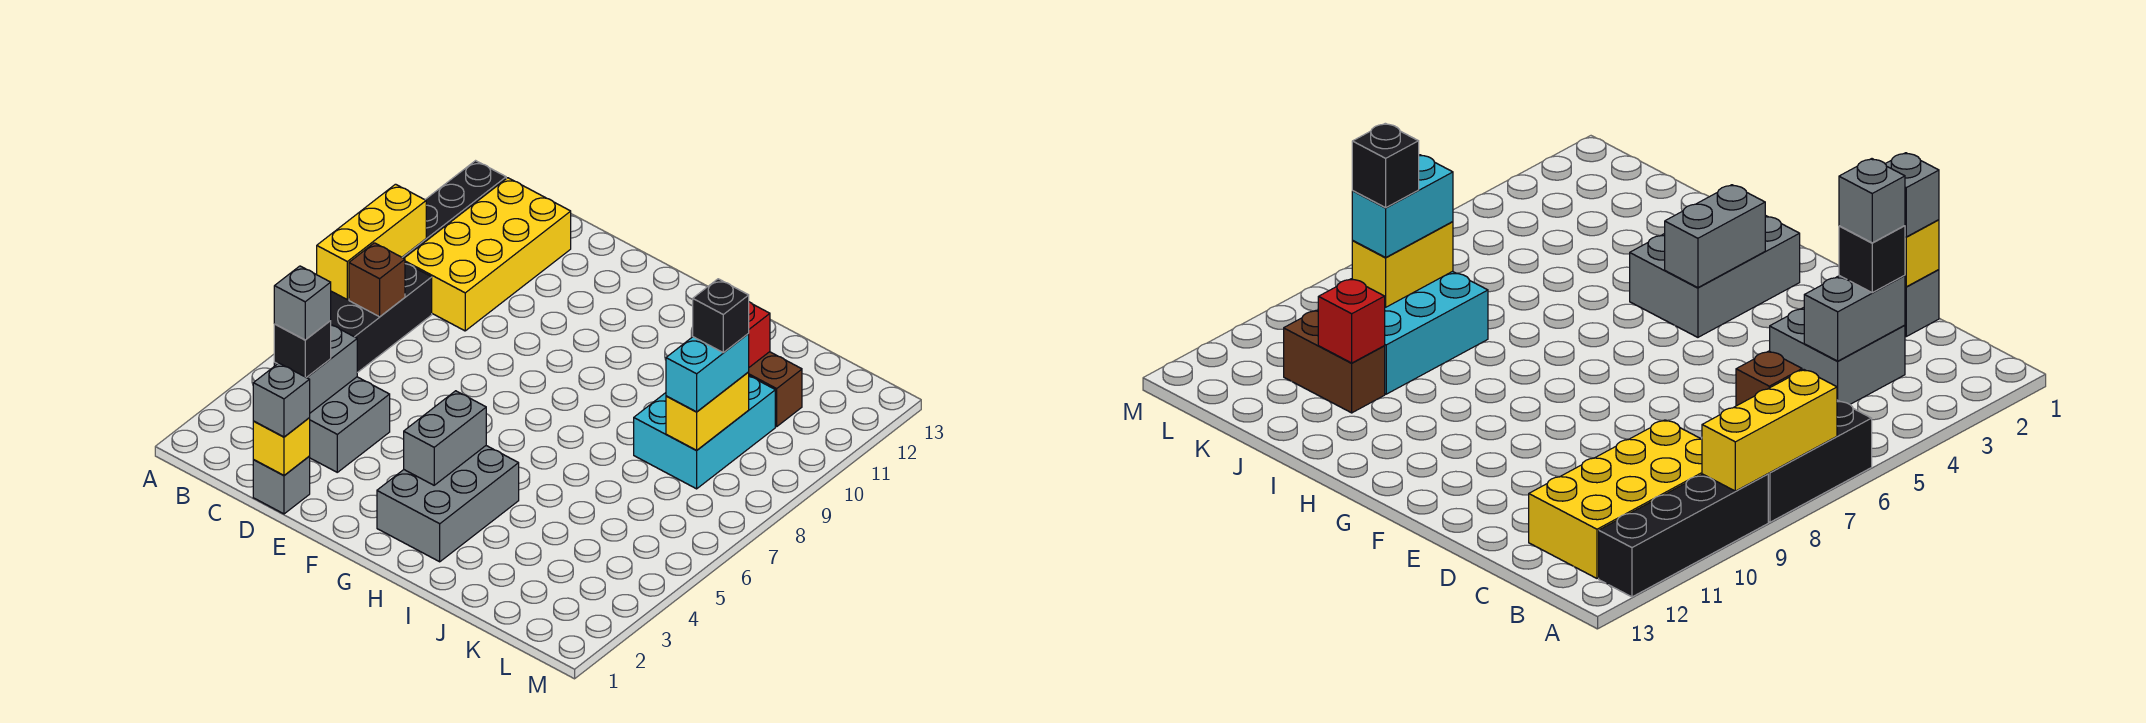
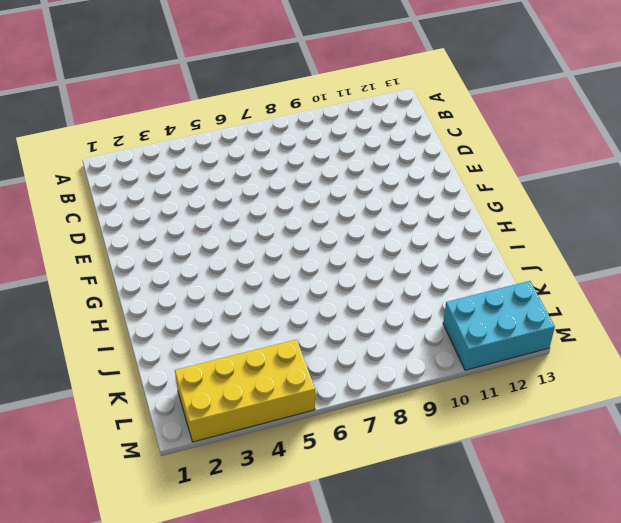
yellow 2x4 brick [175,340,315,442] -> yellow 2x4 brick moved to [404,178,571,331]
cyan 2x3 brick [443,281,555,370] -> cyan 2x3 brick moved to [634,376,775,489]
none -> black 2x3 brick [330,263,432,373]
none -> black 1x4 brick [402,161,506,258]
none -> grey 2x2 brick [309,377,390,472]

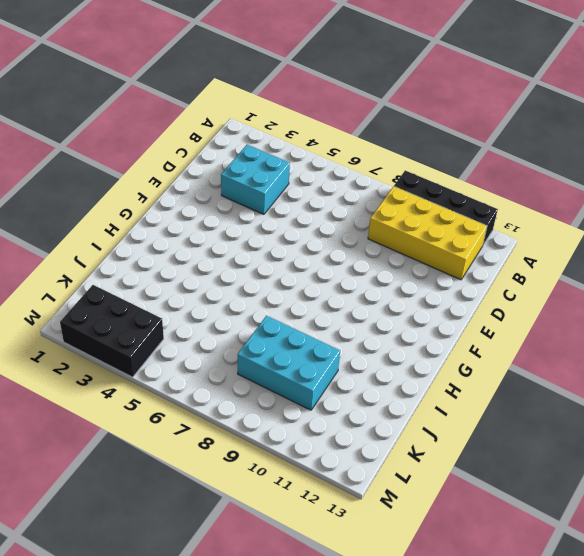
cyan 2x2 brick [221,145,290,214] -> grey 2x2 brick [309,377,390,472]
black 2x3 brick [60,285,164,377] -> black 2x3 brick moved to [330,263,432,373]
none -> grey 1x1 brick [253,457,310,514]
none -> grey 2x3 brick [377,446,519,562]
none -> brown 1x2 brick [749,352,802,427]

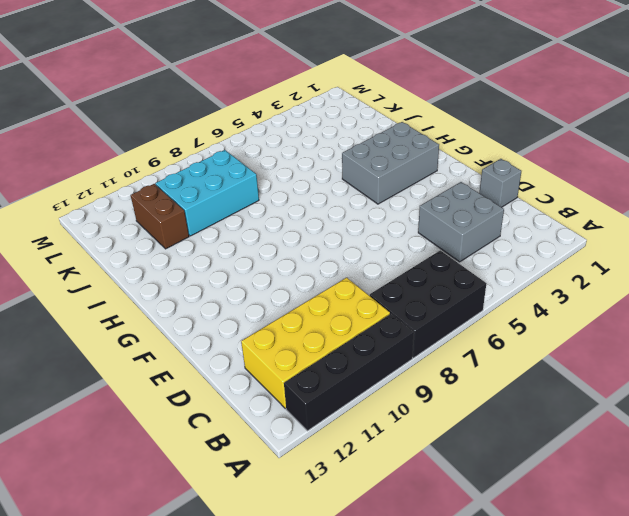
none -> yellow 1x3 brick [317,184,426,299]
none -> brown 1x1 brick [349,243,405,317]
none -> grey 1x2 brick [274,325,357,413]

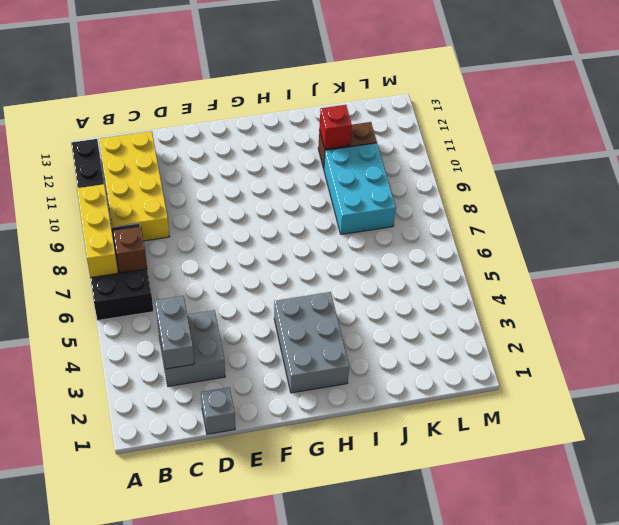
none -> yellow 1x1 brick [253,418,310,475]
none -> grey 1x2 brick [404,391,486,485]
none -> yellow 1x2 brick [666,372,749,450]

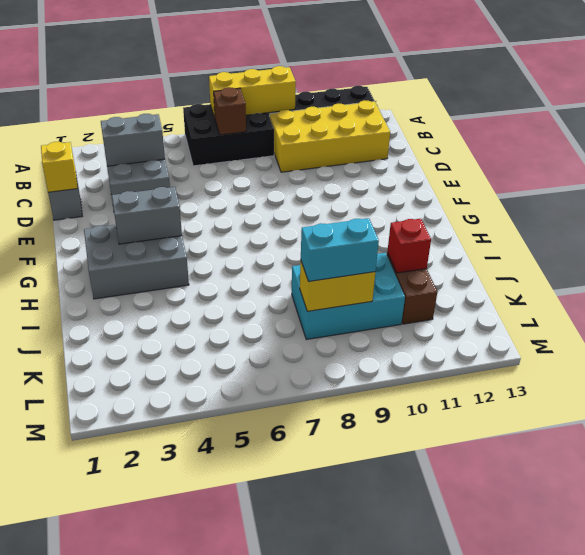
none -> black 1x1 brick [274,321,331,378]
none -> grey 1x1 brick [253,363,310,437]
none -> grey 1x1 brick [274,266,331,340]

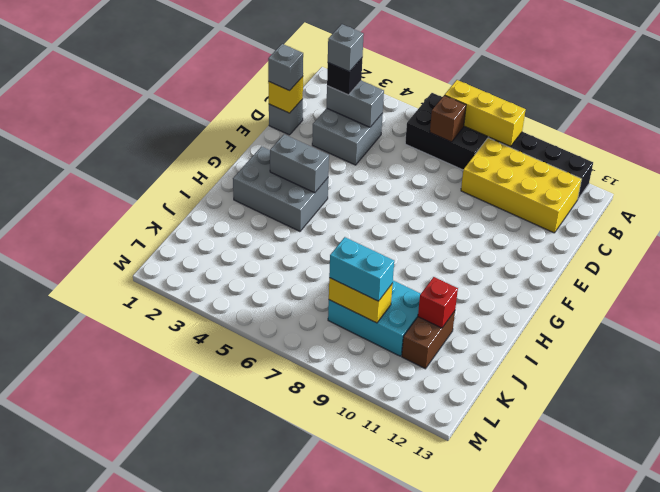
none -> black 1x1 brick [693,279,749,352]

